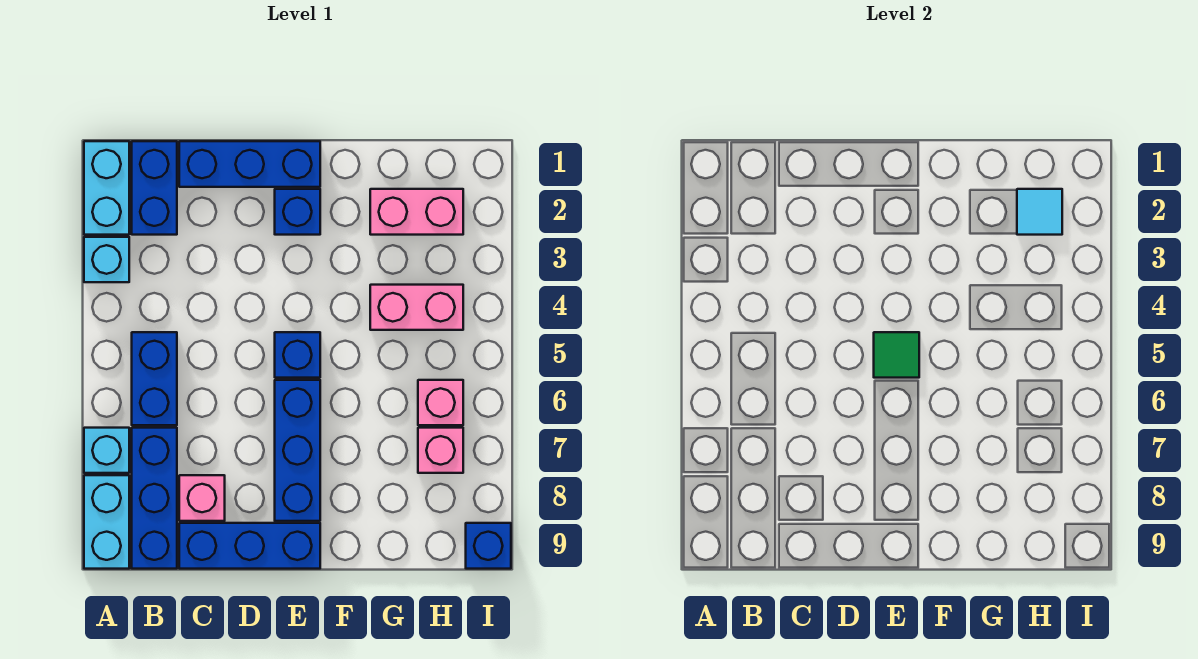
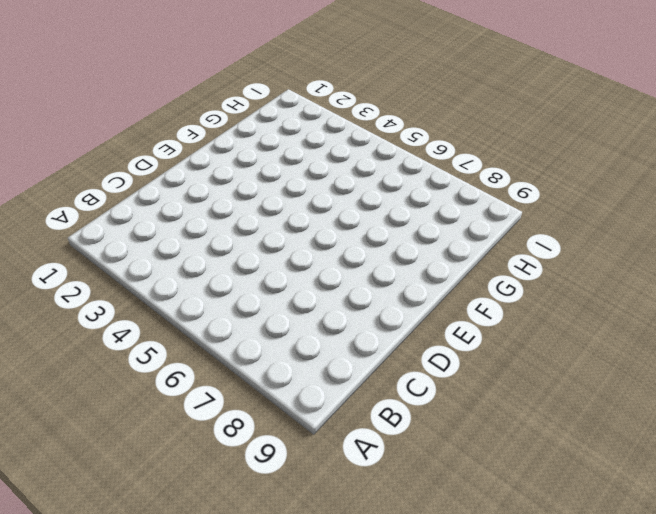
none -> cyan 1x2 brick [84,141,129,235]
none -> cyan 1x1 brick [84,237,129,282]
none -> cyan 1x1 brick [84,428,129,473]

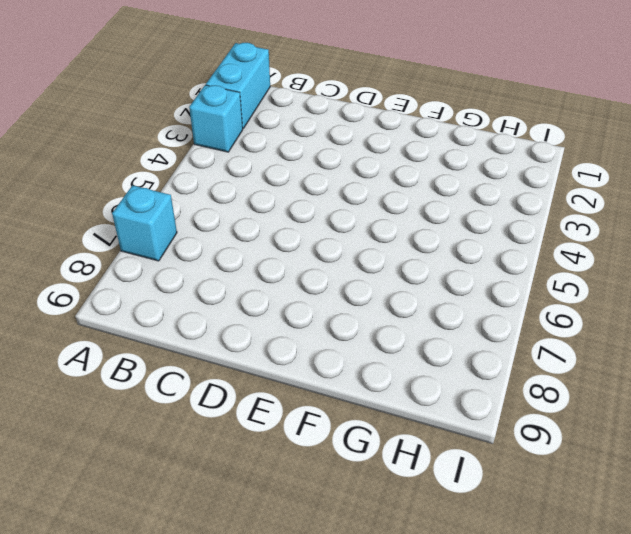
none -> cyan 1x2 brick [84,475,129,569]
none -> blue 1x2 brick [132,141,177,235]
none -> blue 1x2 brick [132,332,177,425]

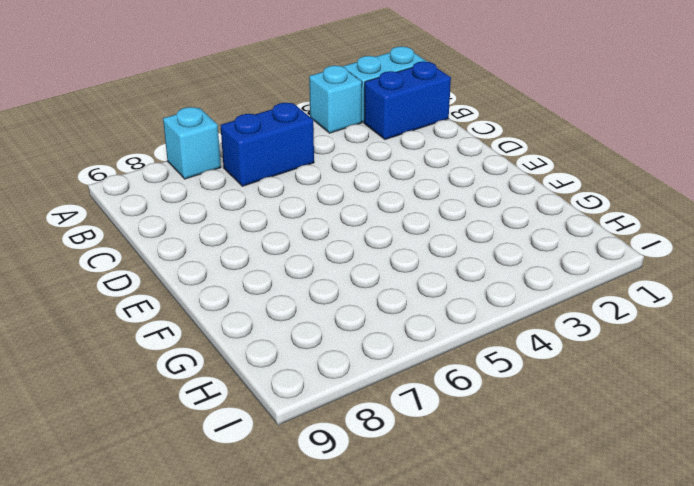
none -> cyan 1x2 brick [84,475,129,569]
none -> blue 1x3 brick [132,428,177,569]
none -> blue 1x3 brick [179,141,320,187]

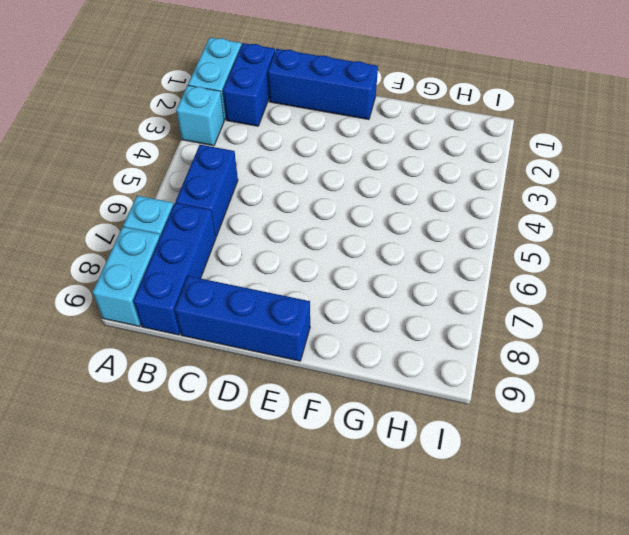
none -> pink 1x1 brick [179,475,225,521]
none -> blue 1x1 brick [275,189,320,235]
none -> blue 1x1 brick [275,332,320,378]

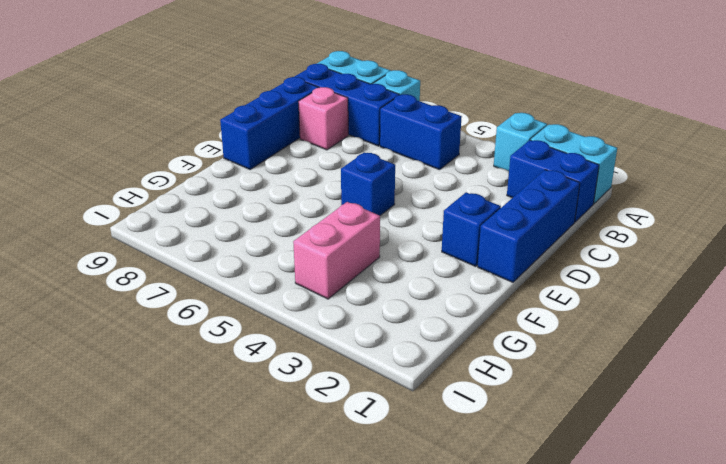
none -> blue 1x3 brick [275,380,320,521]
none -> pink 1x2 brick [370,189,463,235]
none -> pink 1x1 brick [418,380,463,425]

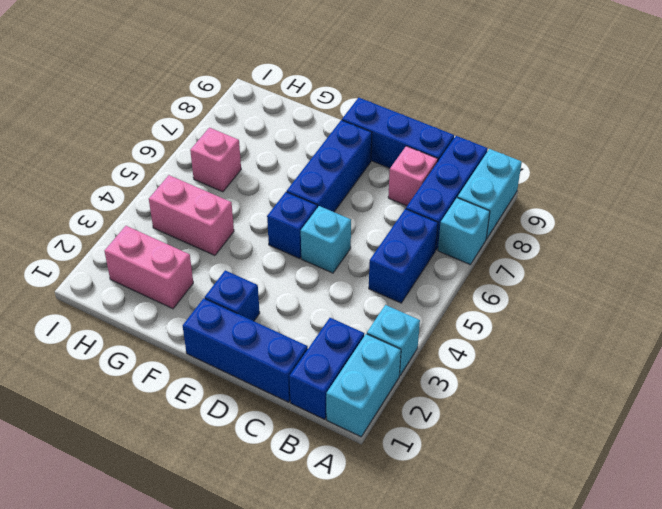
cyan 1x1 brick [301,206,351,273] -> none
none -> pink 1x1 brick [418,428,463,473]
none -> blue 1x1 brick [466,523,511,569]
none -> green 1x1 tile [874,332,919,378]

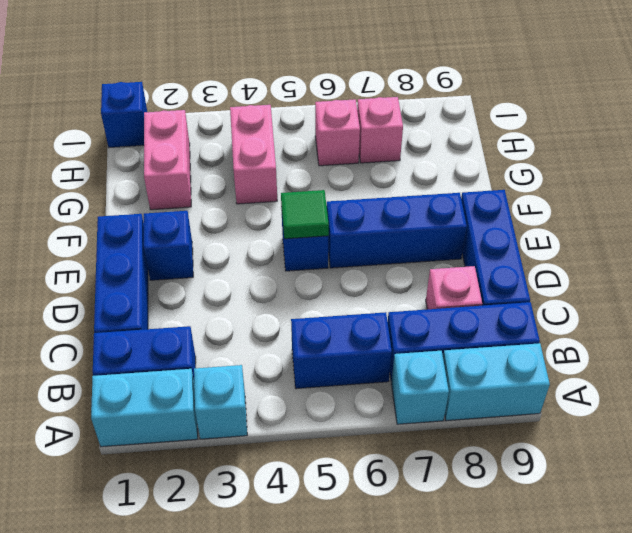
blue 1x1 brick [101,82,147,148] -> blue 1x1 brick moved to [466,523,511,569]
none -> cyan 1x1 tile [1017,189,1062,235]

